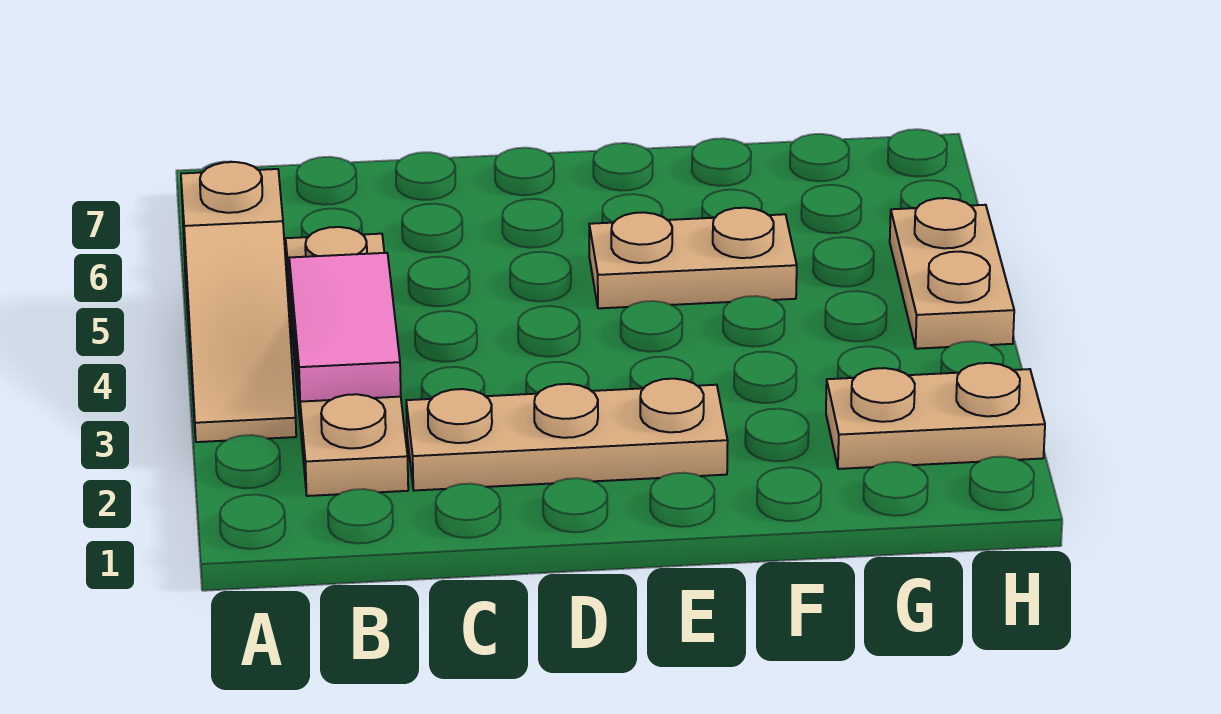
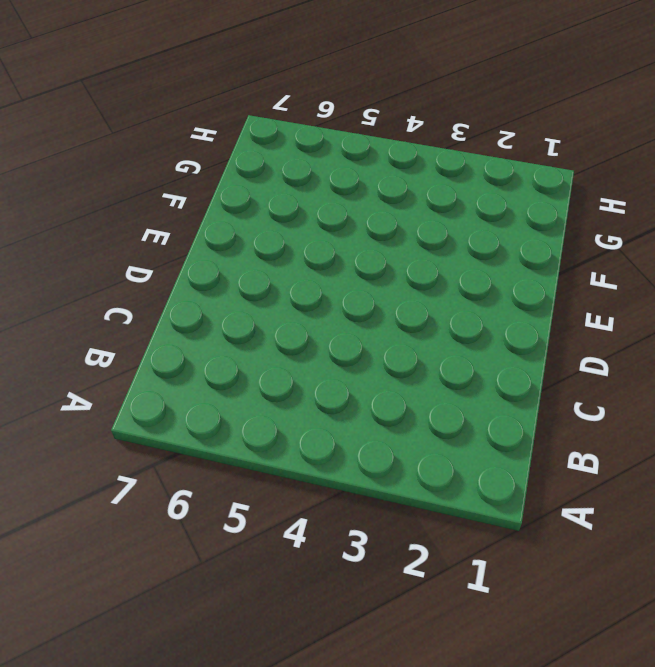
none -> tan 1x3 slope [181,162,296,442]
none -> tan 1x4 plate [286,227,408,496]

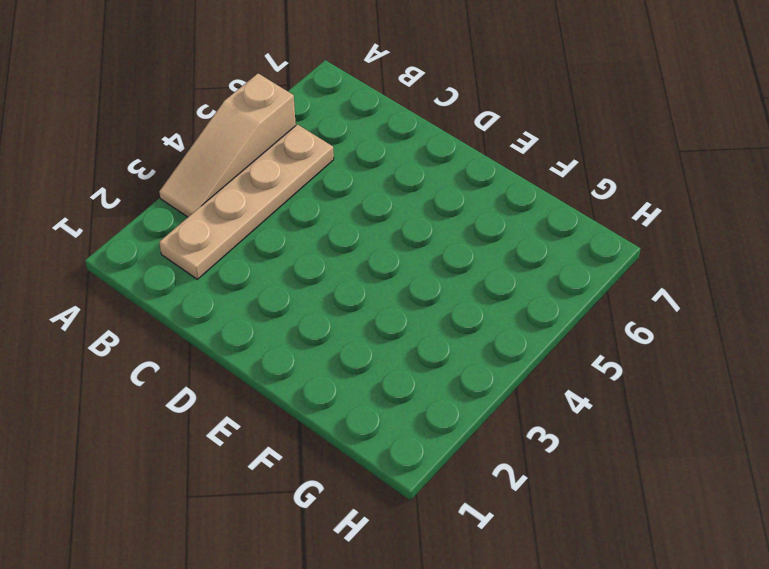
none -> tan 1x3 plate [406,379,728,490]
none -> tan 1x2 plate [589,208,797,308]

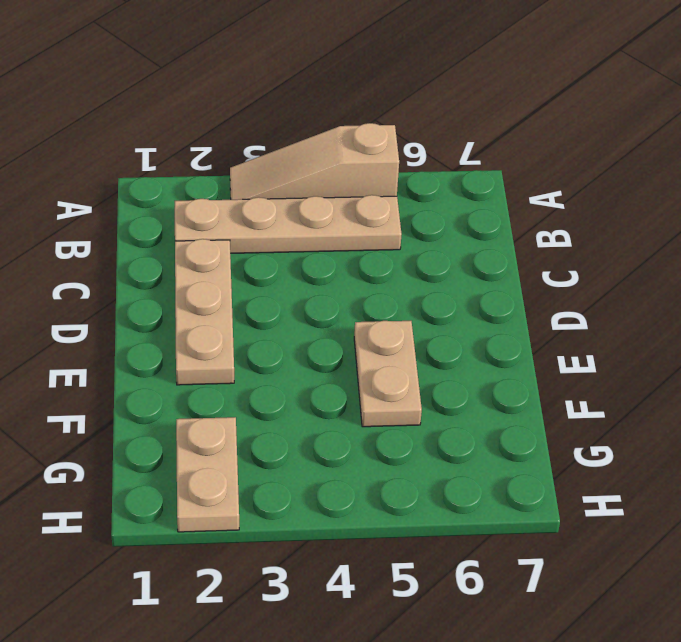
none -> tan 1x2 plate [890,198,1014,349]
none -> pink 1x2 tile [289,253,401,402]

